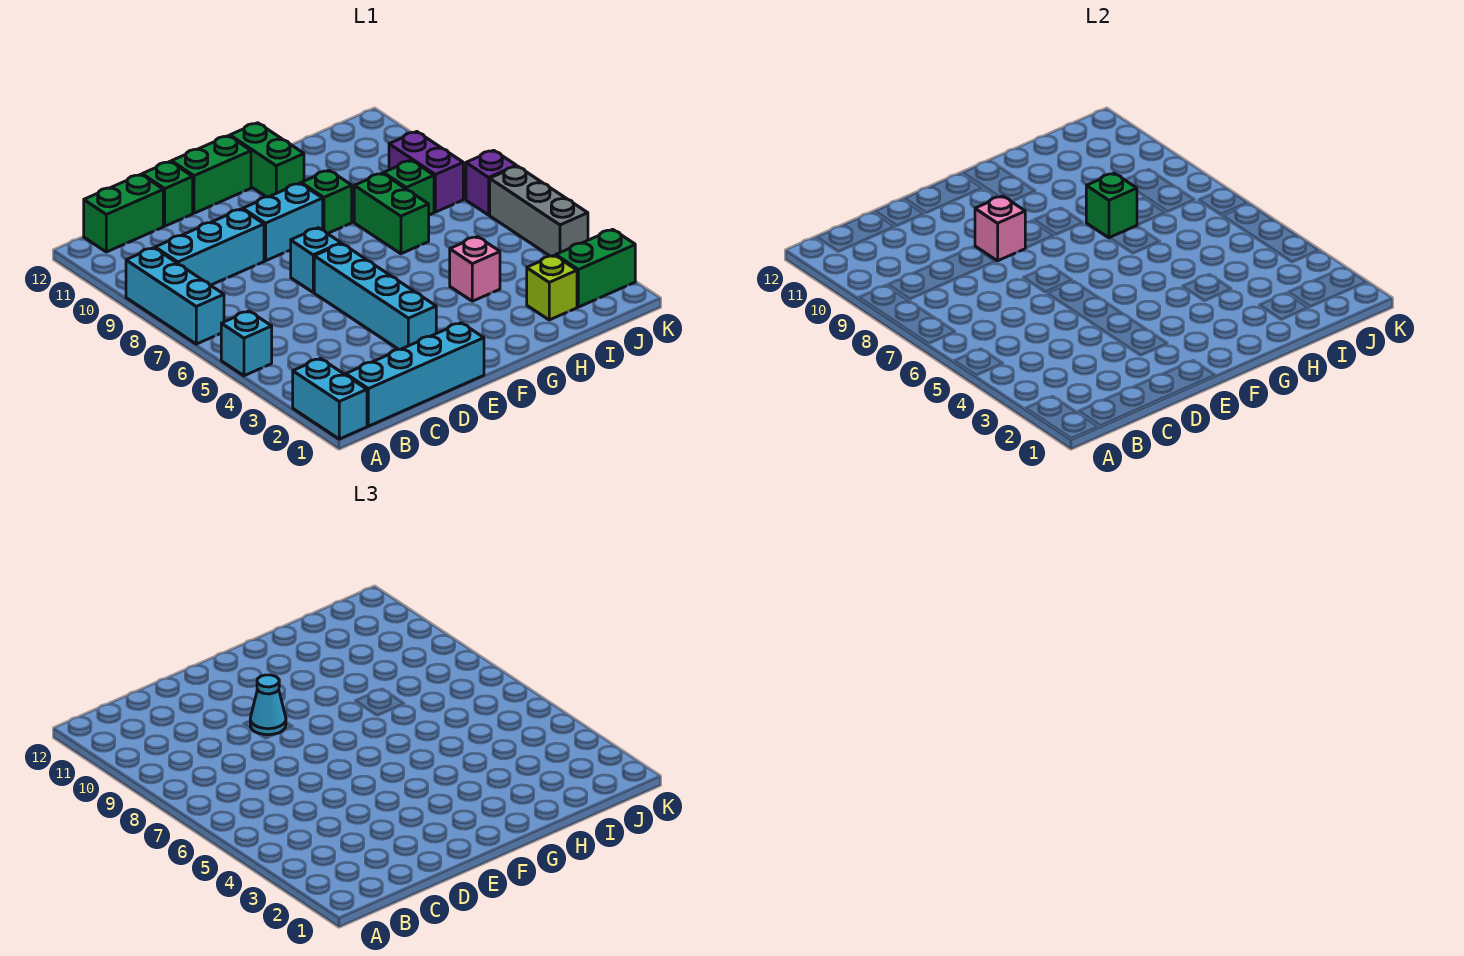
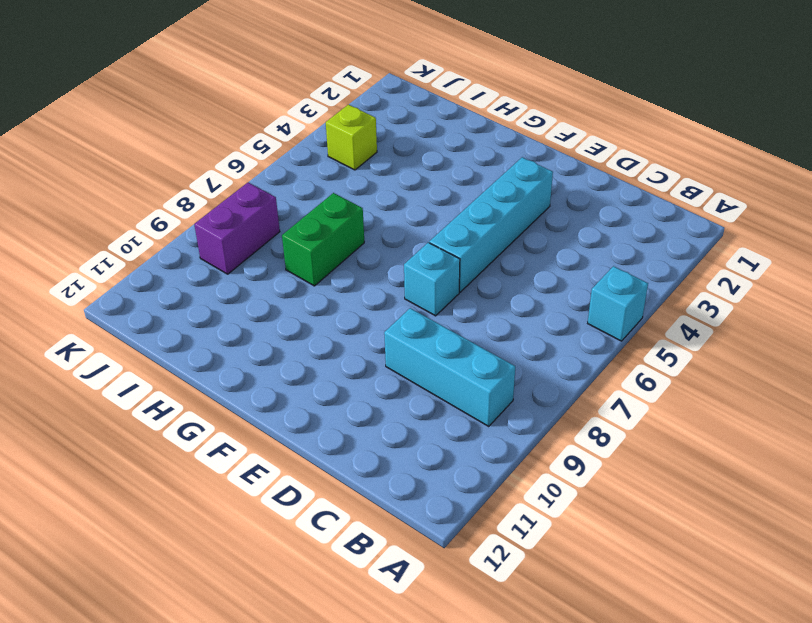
lime 1x1 brick [326,105,377,170] -> lime 1x1 brick moved to [527,255,577,320]
none -> cyan 1x2 brick [293,359,367,439]
none -> cyan 1x3 brick [126,248,224,344]
none -> cyan 1x4 brick [346,323,484,426]

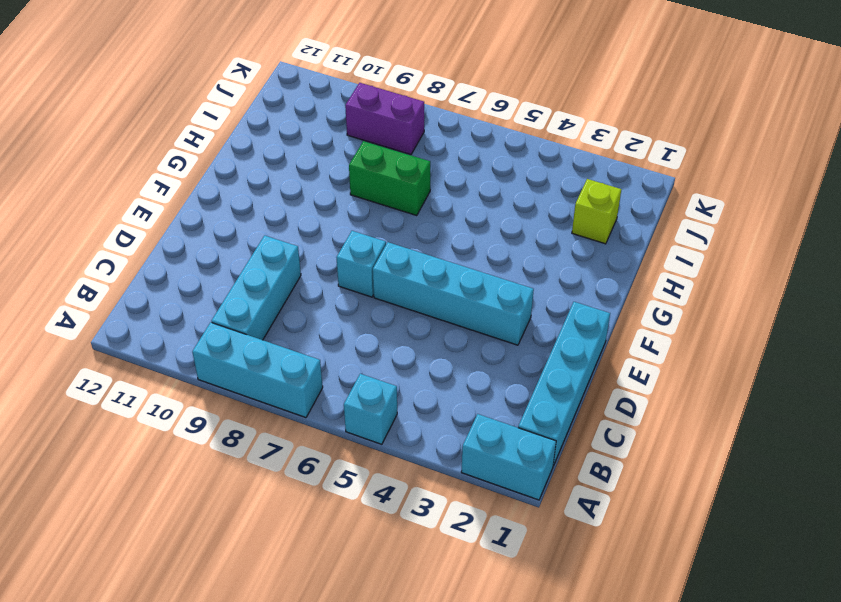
none -> green 1x2 brick [84,174,163,252]
none -> green 1x1 brick [142,162,193,226]
none -> cyan 1x2 brick [243,183,323,261]

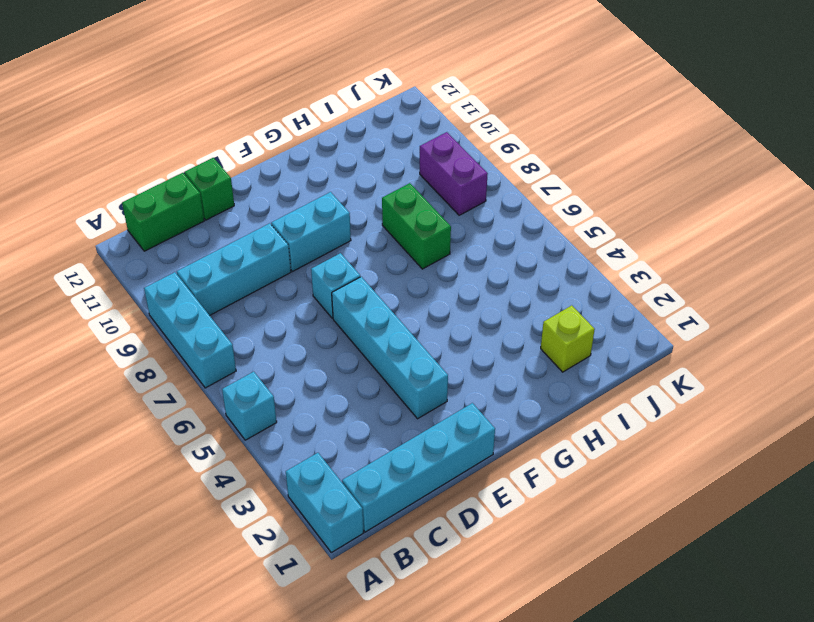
none -> green 1x2 brick [171,136,251,213]
none -> green 1x1 brick [301,170,352,234]
none -> green 1x2 brick [230,123,304,197]

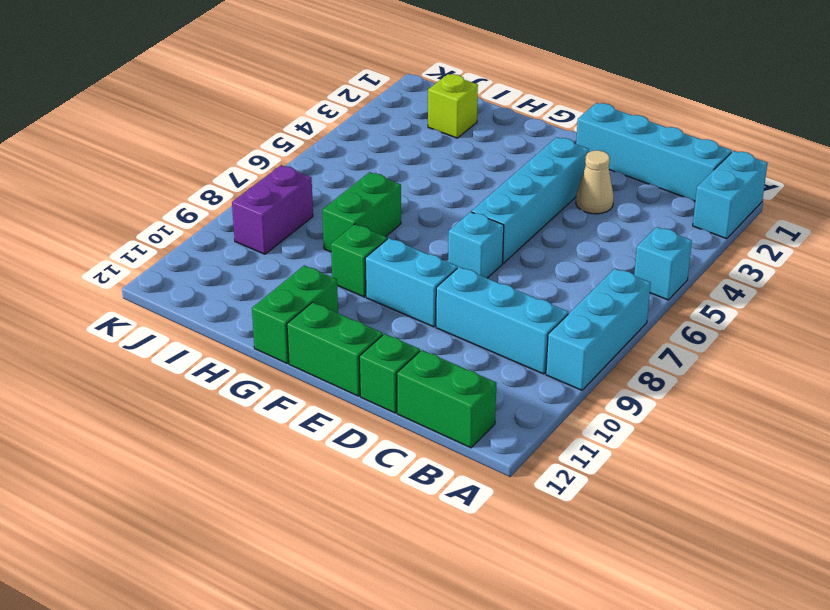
tan 1x1 cone [576,150,614,214] -> none
none -> pink 1x1 brick [450,237,500,301]
none -> green 1x1 brick [384,160,434,215]
none -> green 1x2 brick [556,229,635,307]

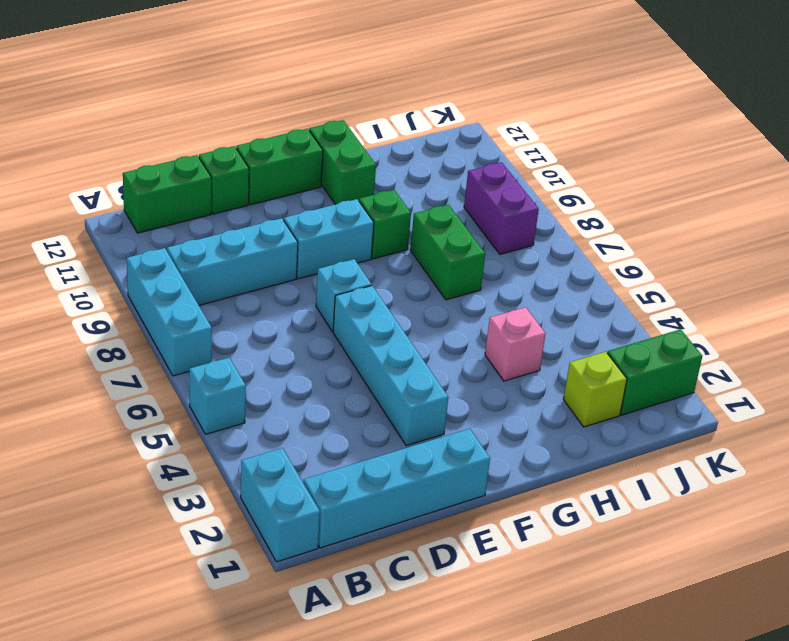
none -> green 1x1 brick [384,160,434,215]
none -> grey 1x3 brick [490,166,588,256]
none -> purple 1x1 brick [466,150,516,215]

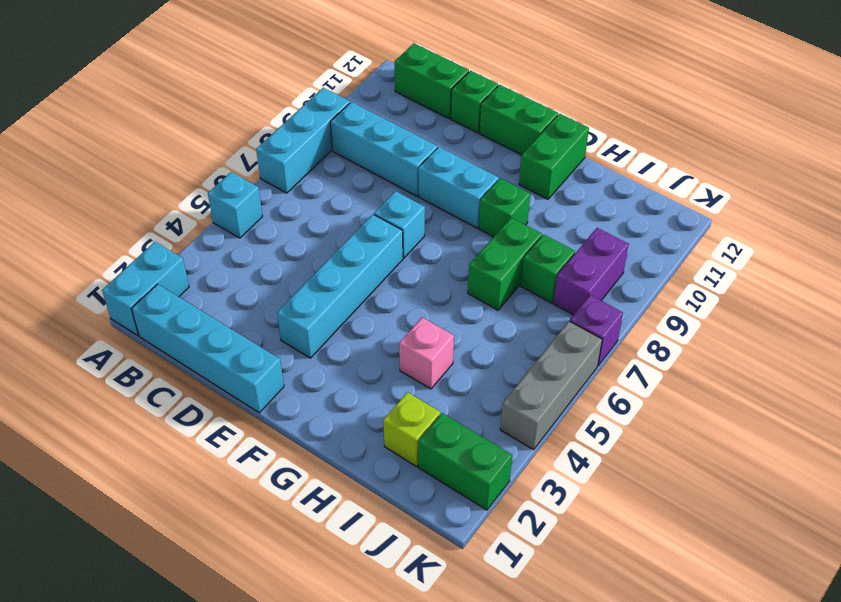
none -> pink 1x1 brick [975,196,1025,261]
none -> green 1x1 brick [1086,173,1137,238]
none -> cyan 1x1 cone [250,675,286,735]

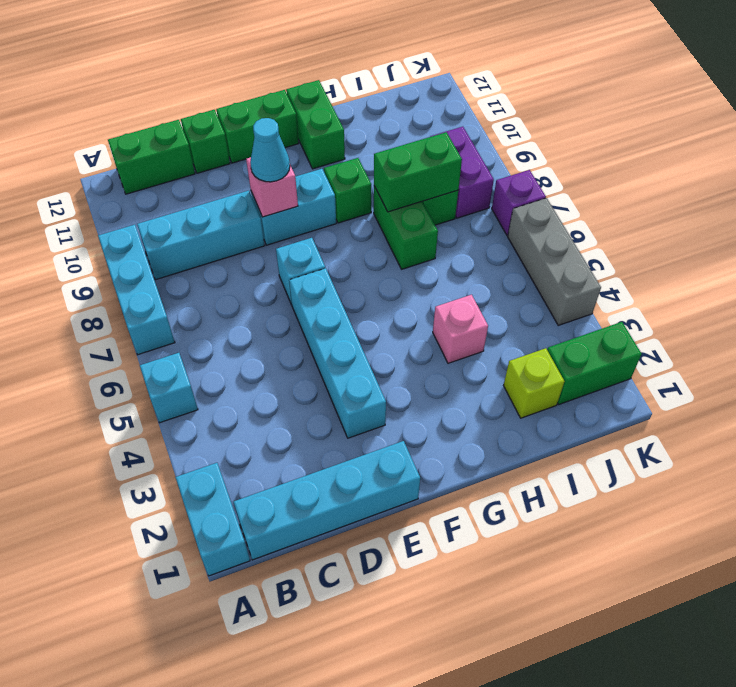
green 1x2 brick [374,132,462,212] -> green 1x1 brick [1086,173,1137,238]

